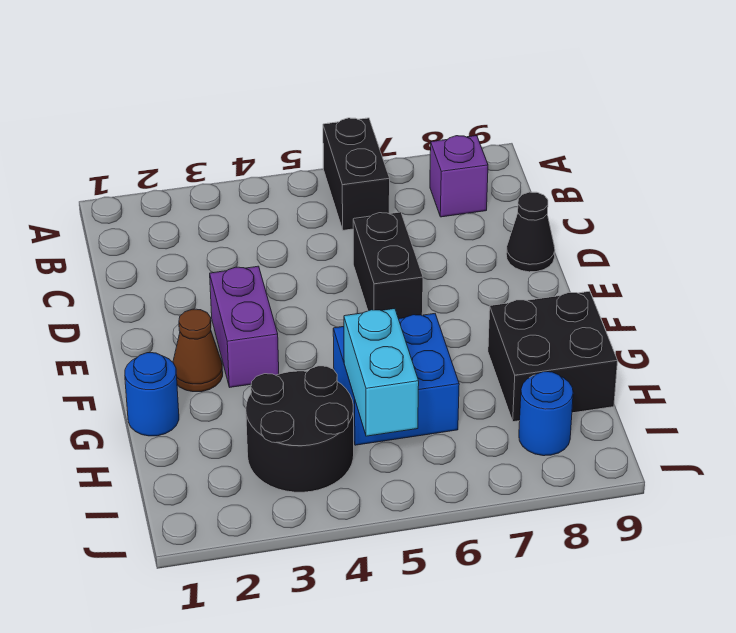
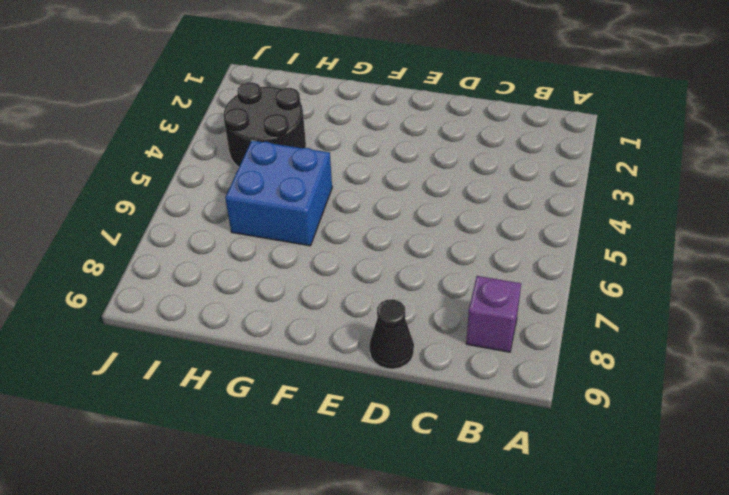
none -> black 1x2 brick [323,118,390,230]
none -> black 1x2 brick [353,212,423,319]
none -> purple 1x2 brick [210,266,279,387]

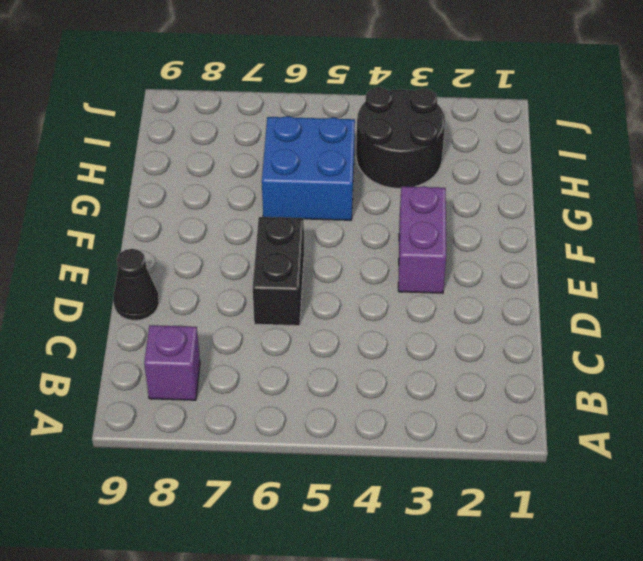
none -> black 1x2 brick [323,118,390,230]
none -> brown 1x1 cone [173,309,223,392]
none -> blue 1x1 round brick [125,353,179,436]

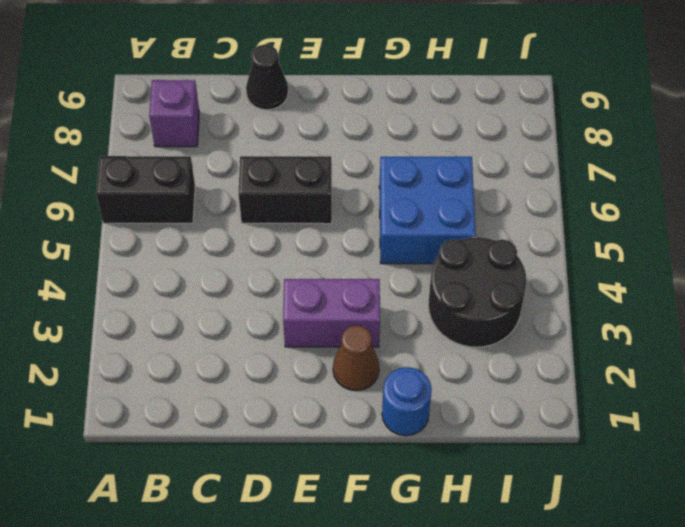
none -> black 2x2 brick [488,291,618,422]
none -> blue 1x1 round brick [519,372,573,456]
none -> cyan 1x2 brick [344,309,419,436]

